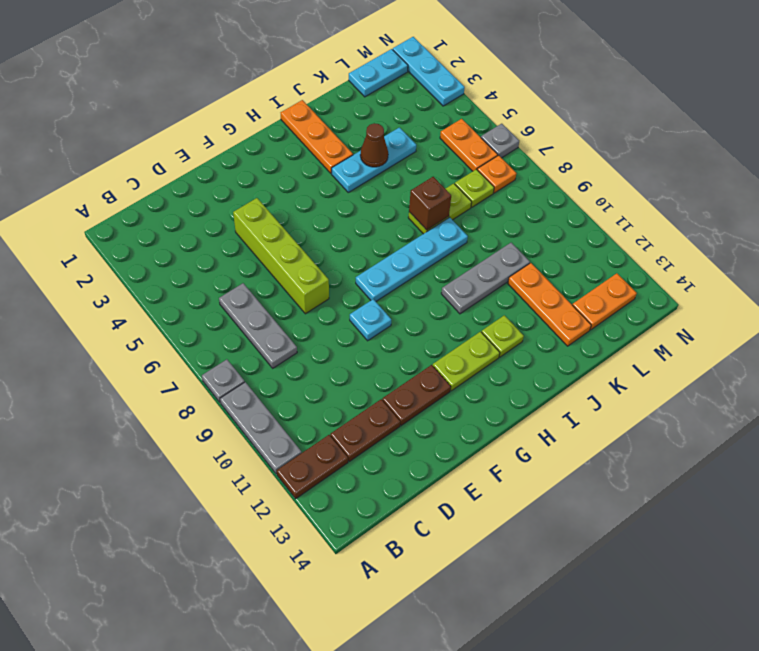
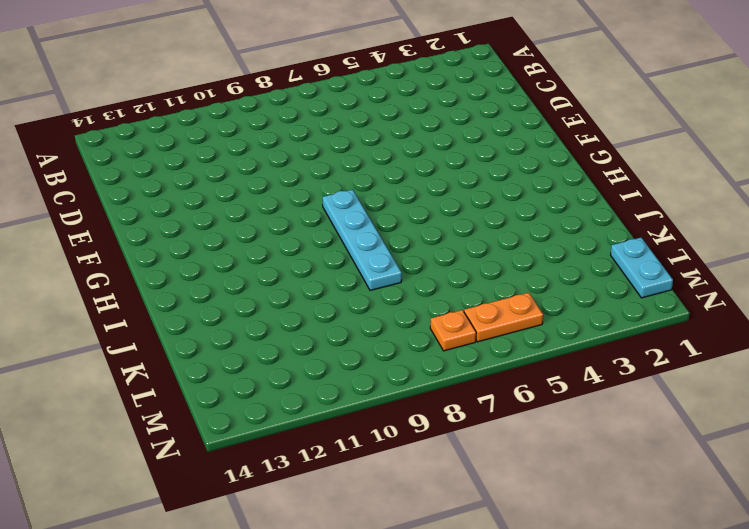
none -> grey 1x1 plate [202,359,245,402]
none -> grey 1x3 plate [220,382,302,474]
none -> brown 1x2 plate [277,435,348,499]

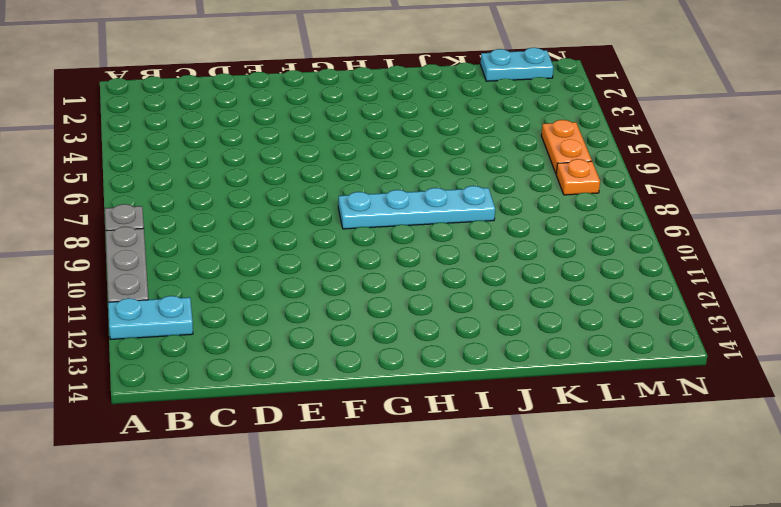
cyan 1x2 plate [108,296,193,339] -> brown 1x2 plate [277,435,348,499]
none -> grey 1x3 plate [219,283,297,368]
none -> brown 1x2 plate [330,399,400,461]
none -> lime 1x4 brick [233,198,329,314]

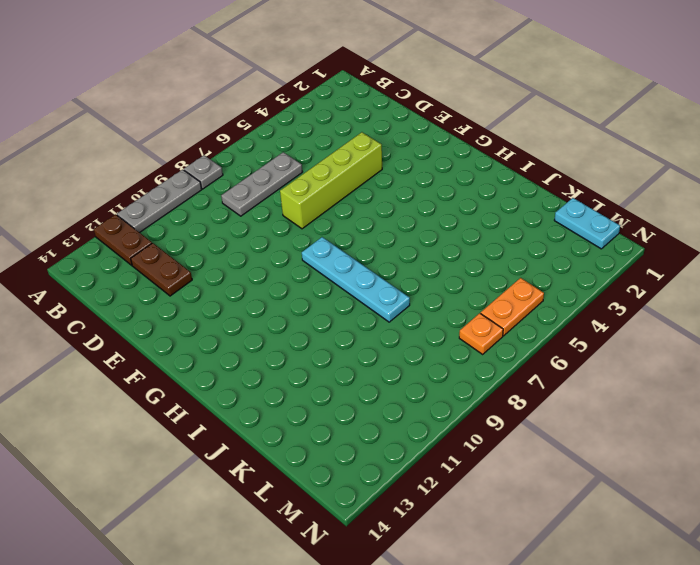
none -> brown 1x2 plate [382,365,451,426]
none -> cyan 1x1 plate [350,299,391,341]
none -> lime 1x2 plate [433,332,500,391]

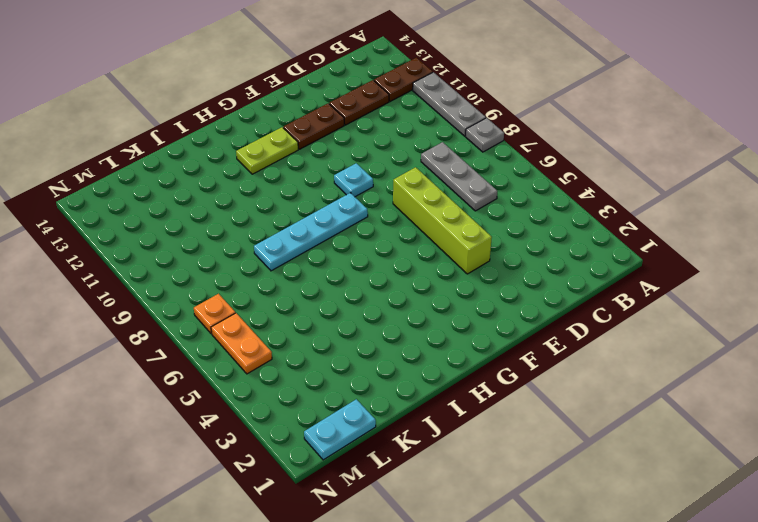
none -> orange 1x3 plate [281,100,353,173]
none -> cyan 1x3 plate [332,127,416,192]
none -> grey 1x3 plate [441,243,530,314]

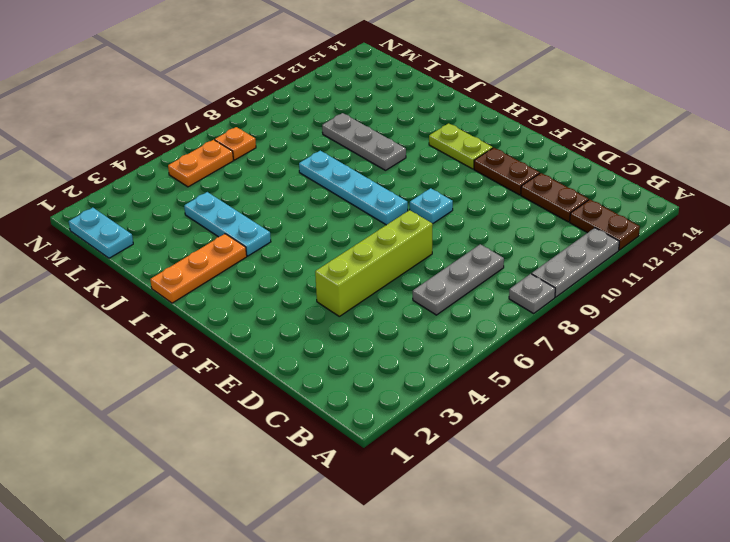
none -> lime 1x1 plate [482,315,524,357]
none -> lime 1x2 plate [408,184,472,234]
none -> orange 1x3 plate [508,263,591,346]

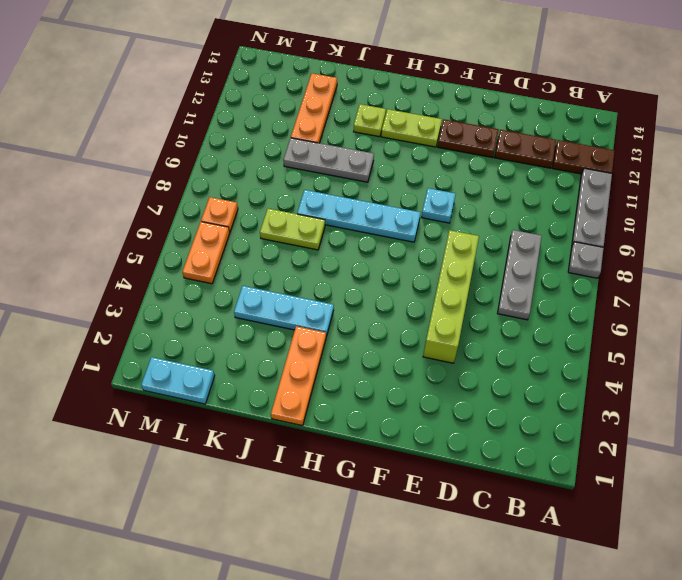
none -> lime 1x1 plate [455,169,494,207]
none -> orange 1x2 plate [572,273,637,330]
none -> cyan 1x3 plate [393,37,465,106]

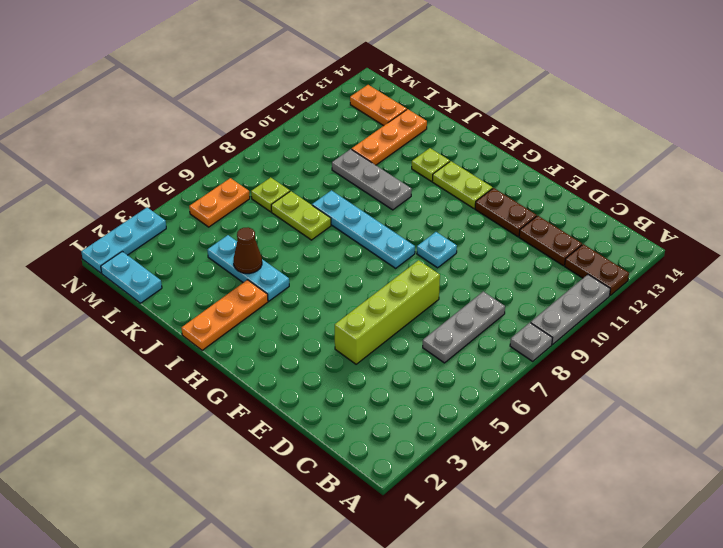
none -> orange 1x1 plate [477,155,516,193]
none -> grey 1x1 plate [481,124,519,158]
none -> brown 1x1 brick [409,177,451,230]

